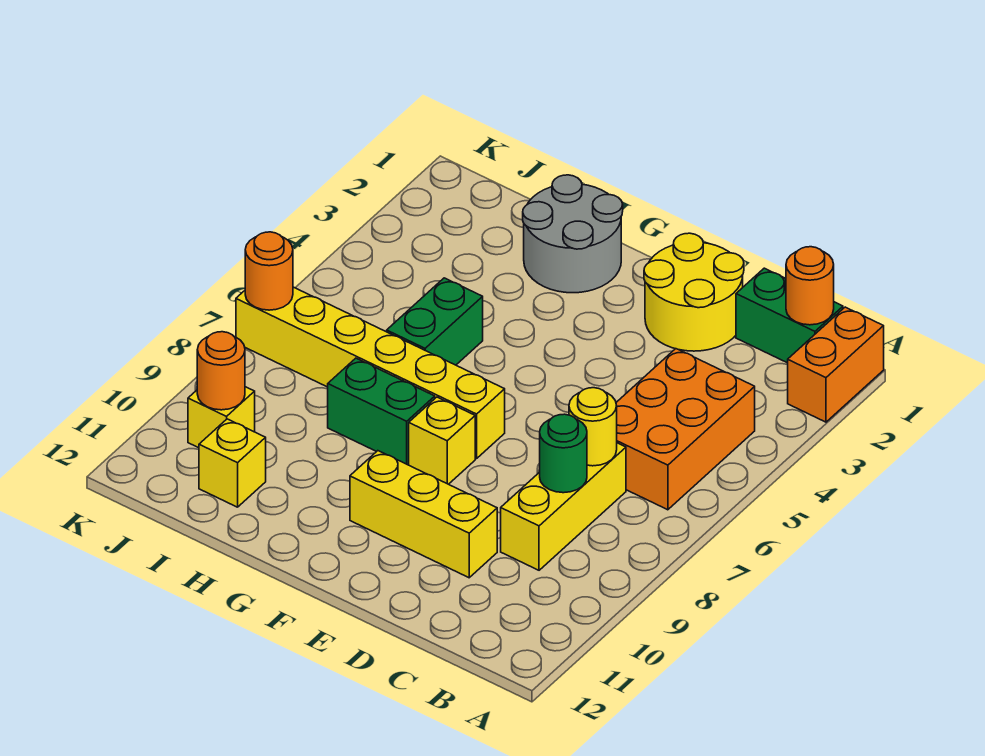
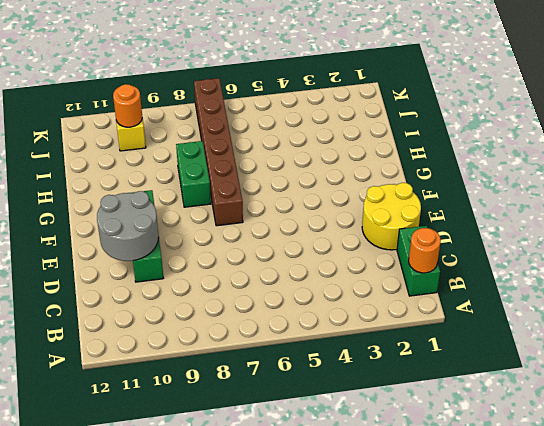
green 1x3 brick [133,190,164,282] -> yellow 1x3 brick [350,451,497,578]
grey 2x2 round brick [97,191,159,261] -> grey 2x2 round brick moved to [523,175,623,293]
brown 1x6 brick [194,78,243,226] -> yellow 1x6 brick [236,287,505,459]
none -> orange 1x2 brick [788,307,884,422]
none -> orange 2x3 brick [616,349,755,510]
none -> yellow 1x3 brick [501,443,626,570]

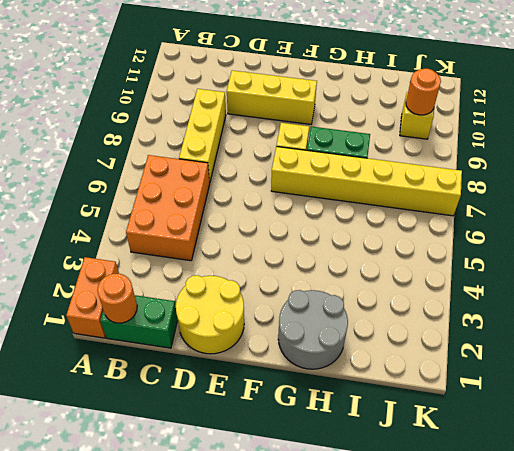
none -> green 1x2 brick [387,278,483,365]
none -> yellow 1x1 brick [199,419,266,507]
none -> yellow 1x1 round brick [569,388,617,466]

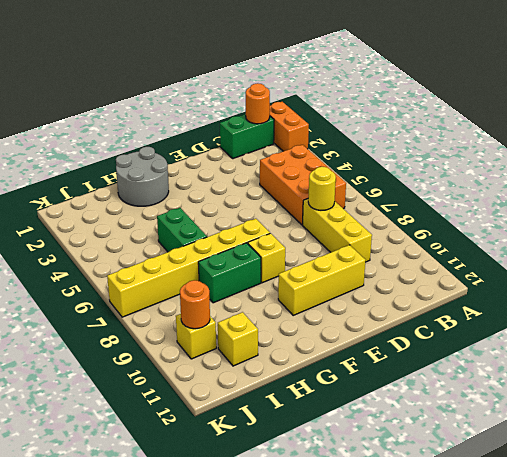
none -> yellow 2x2 round brick [644,233,744,351]
none -> green 1x1 round brick [540,414,587,493]
none -> orange 1x1 round brick [245,232,293,310]

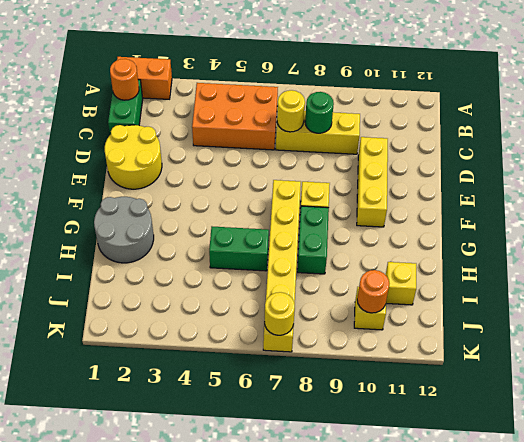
yellow 1x1 round brick [264,292,295,335] -> orange 1x1 round brick [245,232,293,310]

